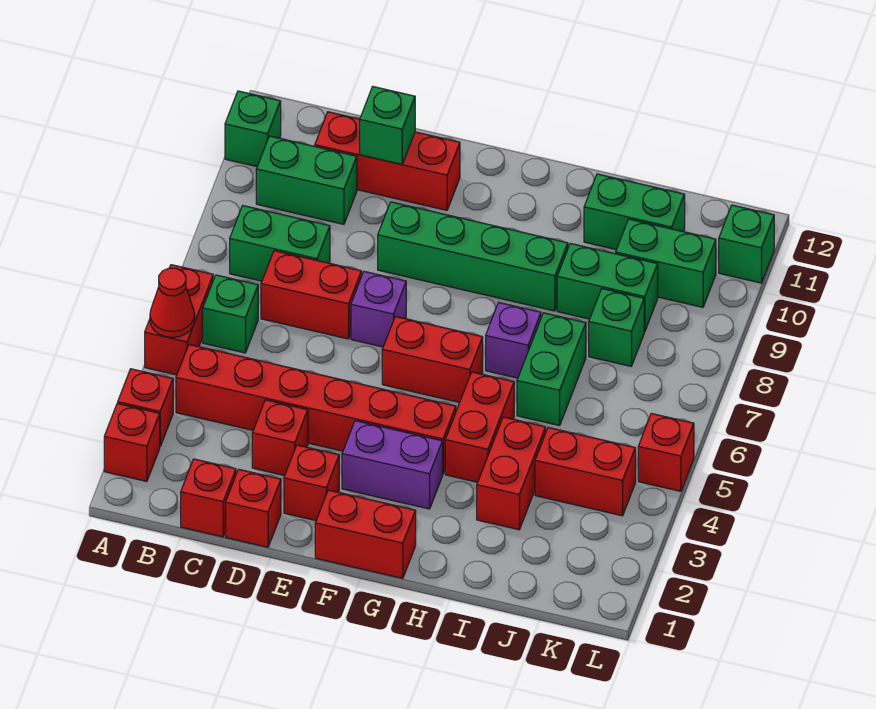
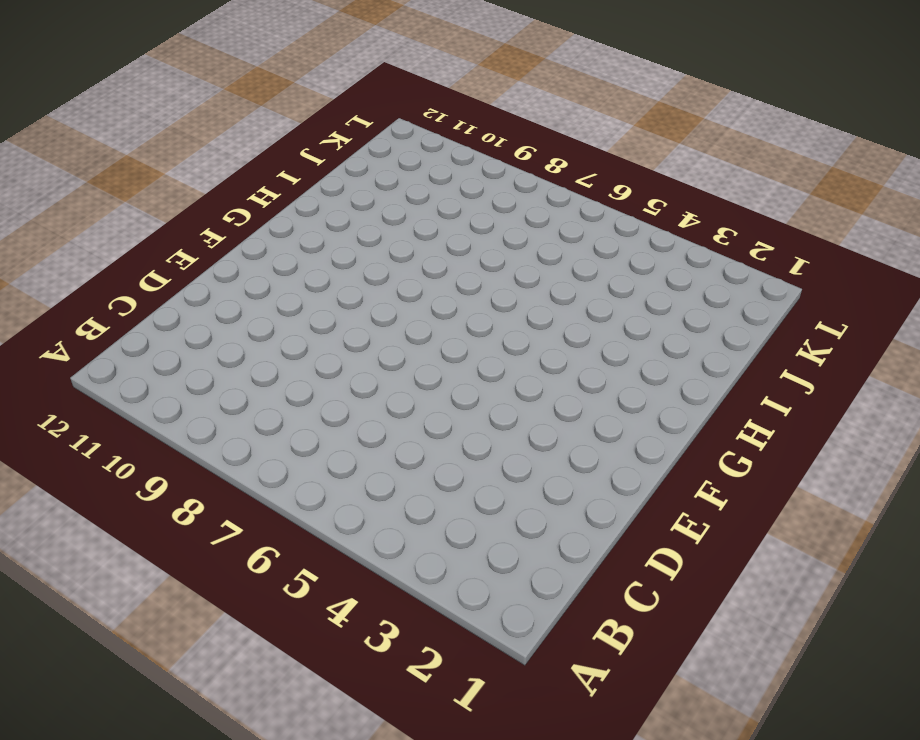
none -> red 1x1 brick [104,403,160,481]
none -> red 1x1 brick [118,369,173,446]
none -> red 1x2 brick [145,265,213,375]
none -> green 1x1 brick [225,91,281,166]

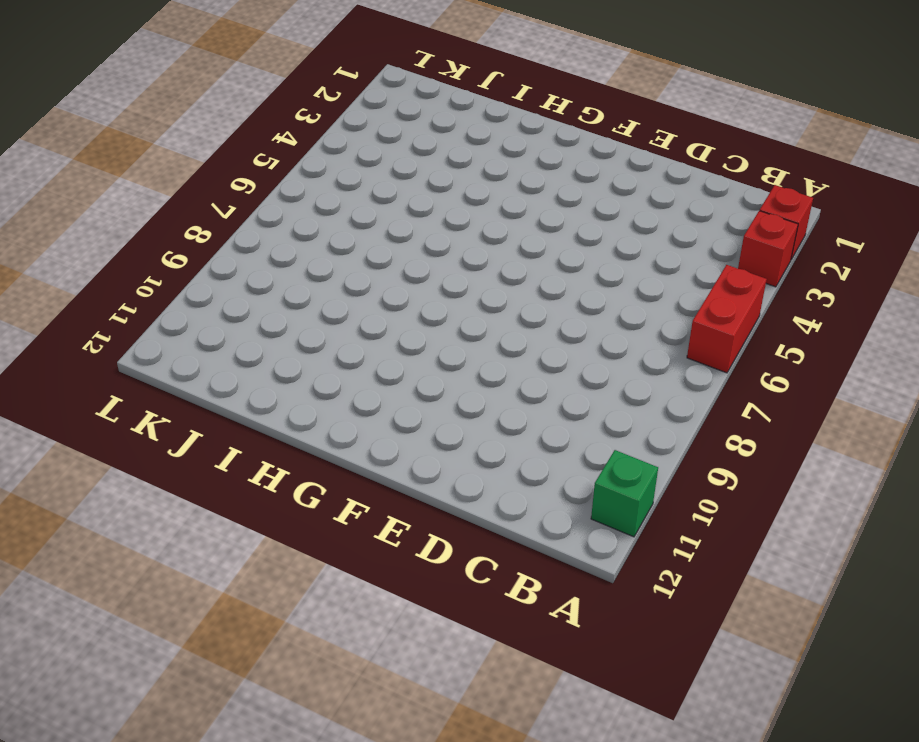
none -> red 1x6 brick [176,344,456,473]
none -> green 1x1 brick [203,275,258,353]
none -> green 1x2 brick [230,206,330,281]
none -> green 1x2 brick [256,136,357,224]

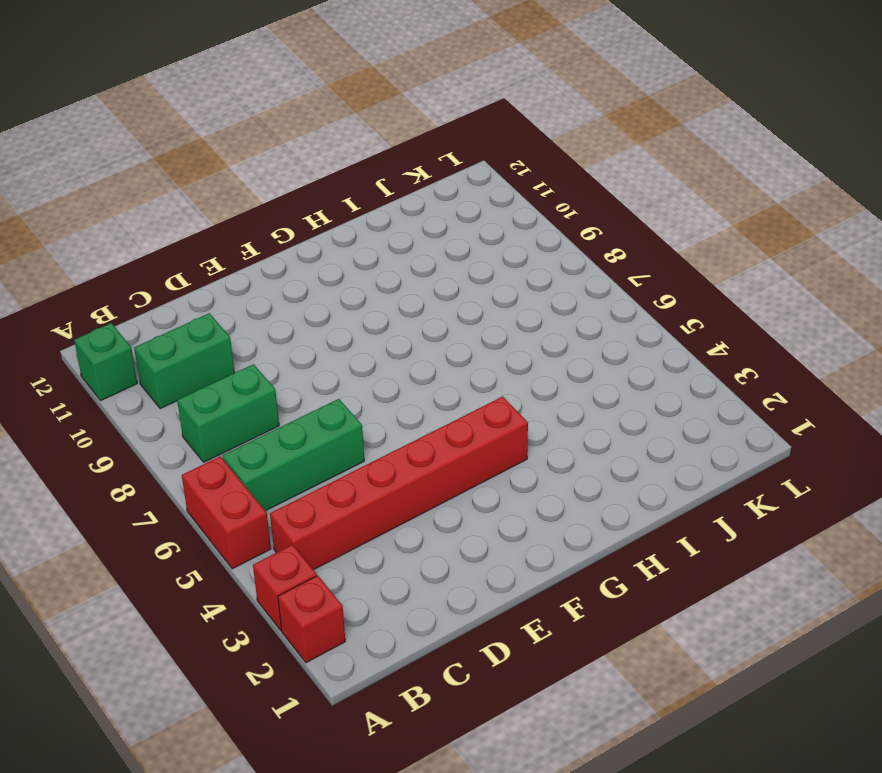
green 1x3 brick [222,399,364,511] -> green 1x1 brick [203,275,258,353]
none -> red 1x1 brick [181,459,236,537]
none -> red 1x2 brick [261,251,362,339]
none -> red 1x3 brick [315,112,460,210]
none -> red 1x1 brick [226,469,281,547]

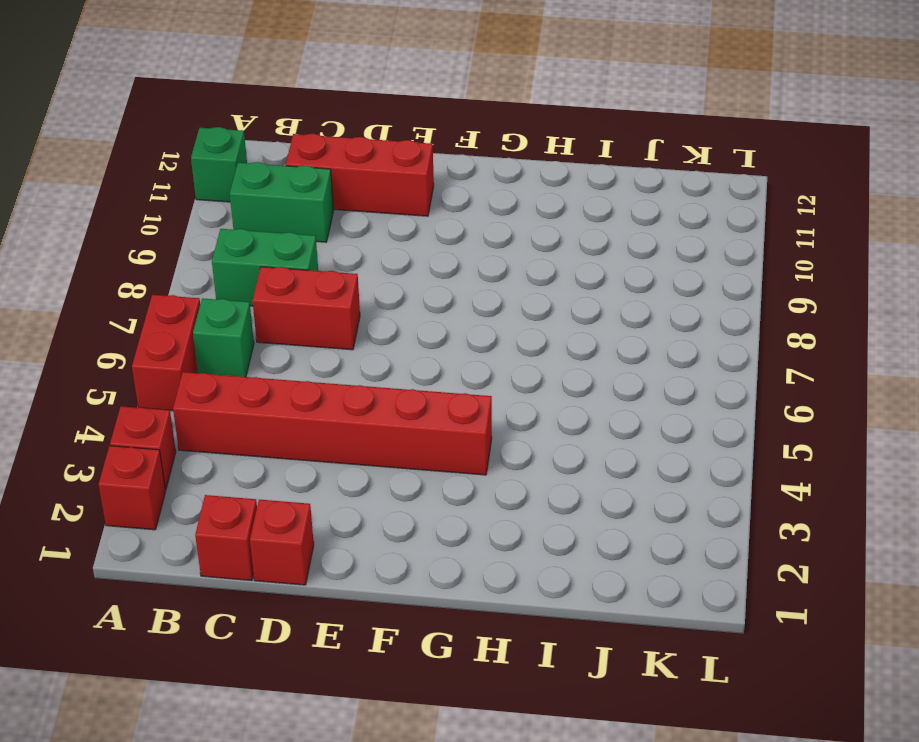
none -> red 1x1 brick [252,400,308,476]
none -> red 1x1 brick [284,445,339,521]
none -> purple 1x1 brick [351,271,406,347]
none -> green 1x4 brick [378,202,568,311]

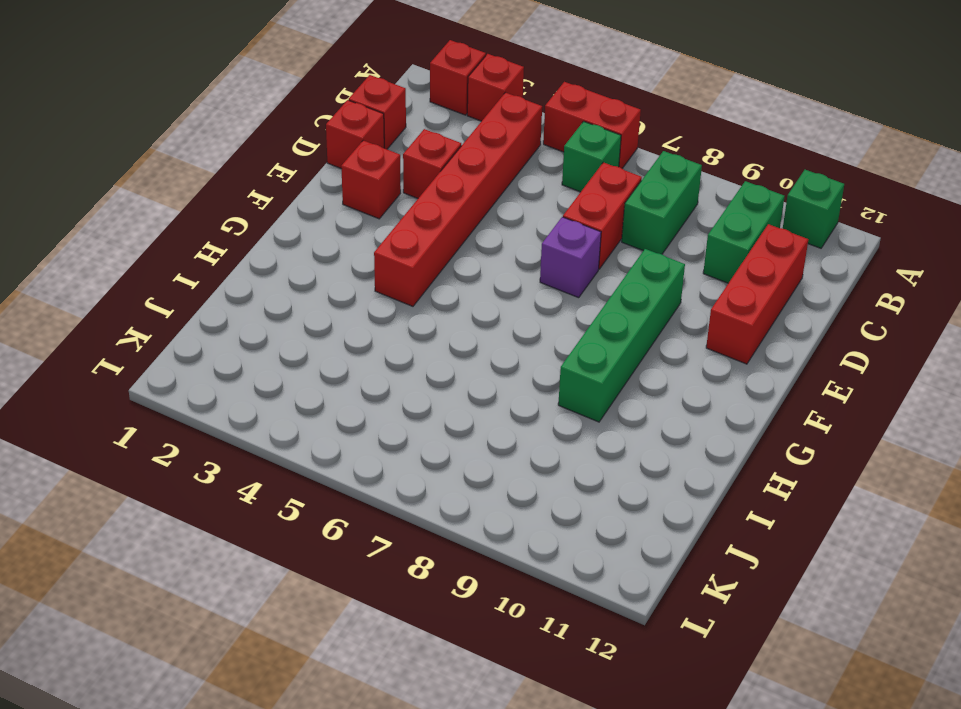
none -> red 1x2 brick [315,490,416,578]
none -> purple 1x2 brick [342,421,443,509]
none -> red 1x2 brick [382,316,483,403]
none -> red 1x2 brick [445,372,514,482]

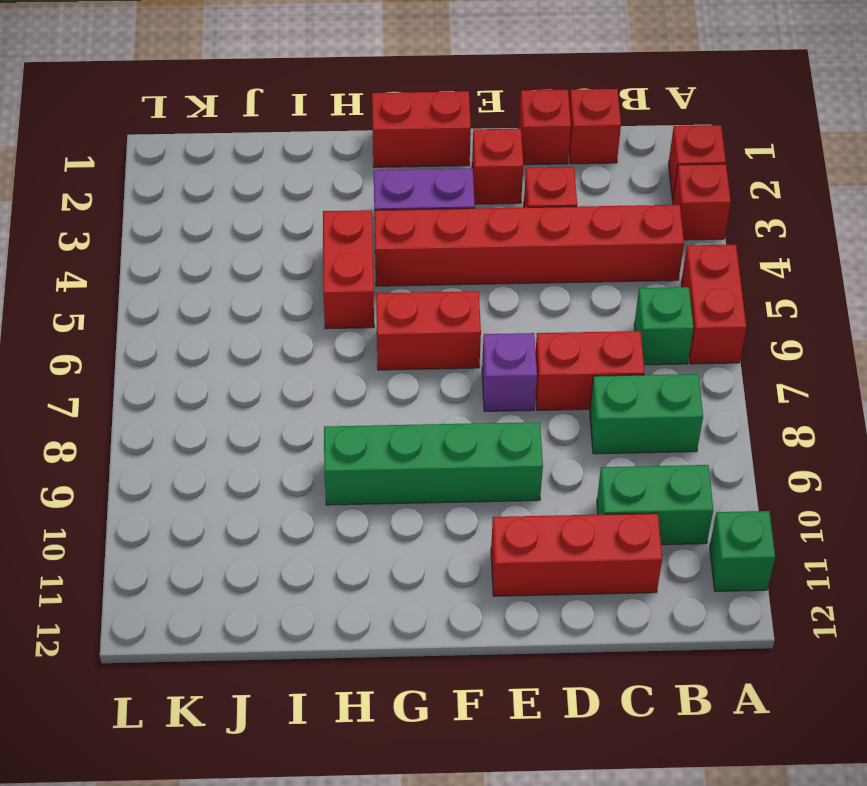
none -> purple 1x1 brick [486,303,541,378]
none -> red 1x2 brick [477,417,546,530]
none -> green 1x2 brick [517,313,586,426]
none -> green 1x2 brick [557,243,658,332]

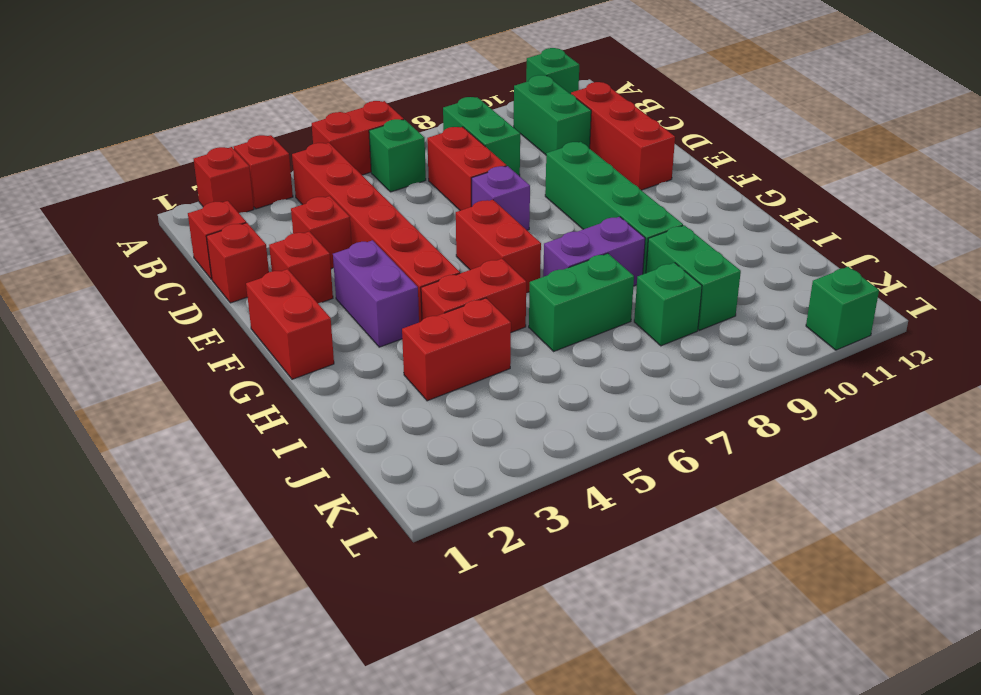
purple 1x2 brick [543,217,645,286] -> purple 1x1 brick [486,303,541,378]
none -> green 1x2 brick [584,174,685,250]
none -> red 1x2 brick [535,427,636,516]
none -> green 1x2 brick [616,219,716,307]
none -> red 1x1 brick [638,413,694,491]

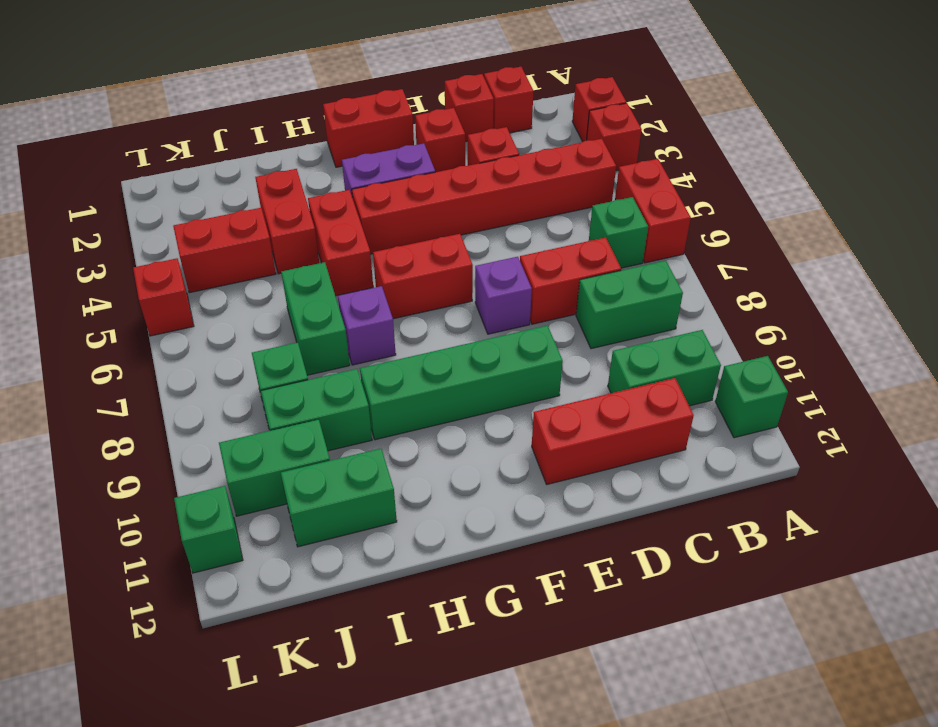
none -> red 1x1 cone [150,268,195,338]
none -> green 1x1 brick [360,87,415,164]

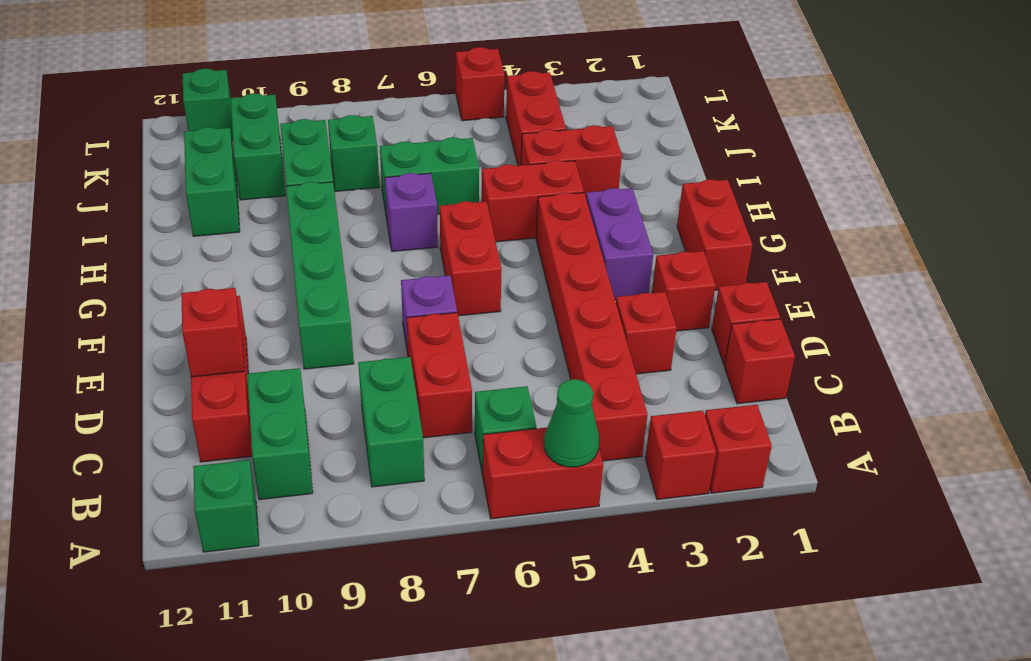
green 1x1 cone [544,379,599,467] -> red 1x1 cone [150,268,195,338]
red 1x1 brick [181,288,244,377] -> green 1x1 brick [360,87,415,164]

